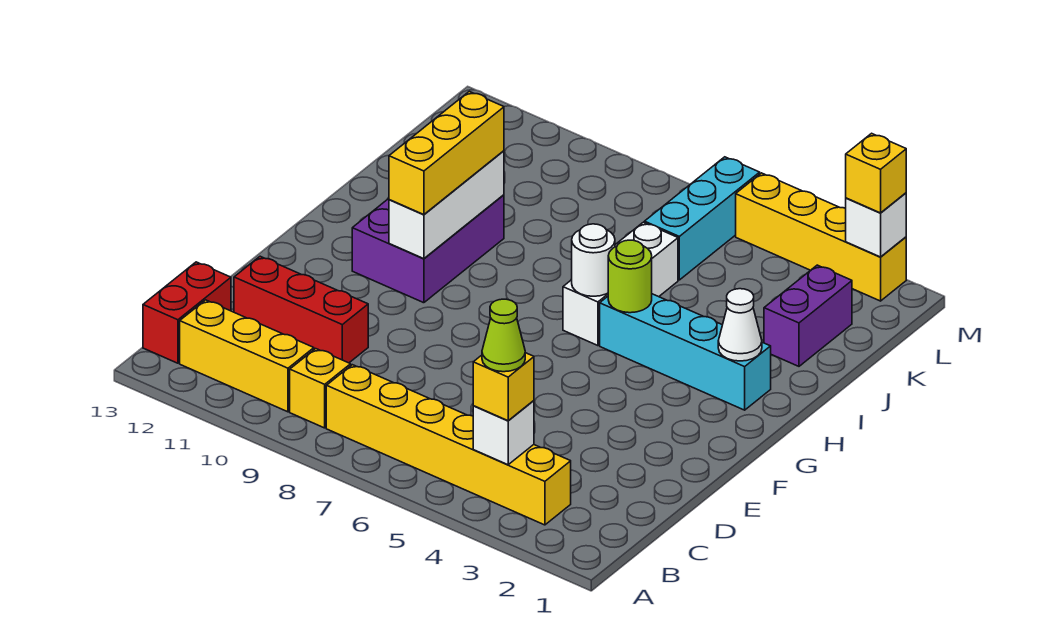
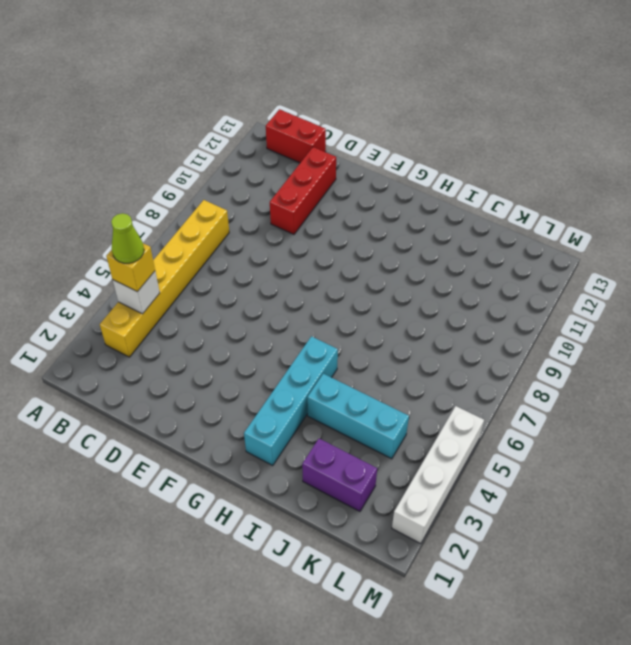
cyan 1x3 brick [307,374,409,459] -> cyan 1x3 brick moved to [644,157,760,280]
white 1x4 brick [392,406,484,544] -> yellow 1x4 brick [736,173,906,301]
none -> yellow 1x1 brick [290,349,351,428]
none -> yellow 1x3 brick [180,300,314,412]
none -> purple 2x3 brick [352,195,504,303]

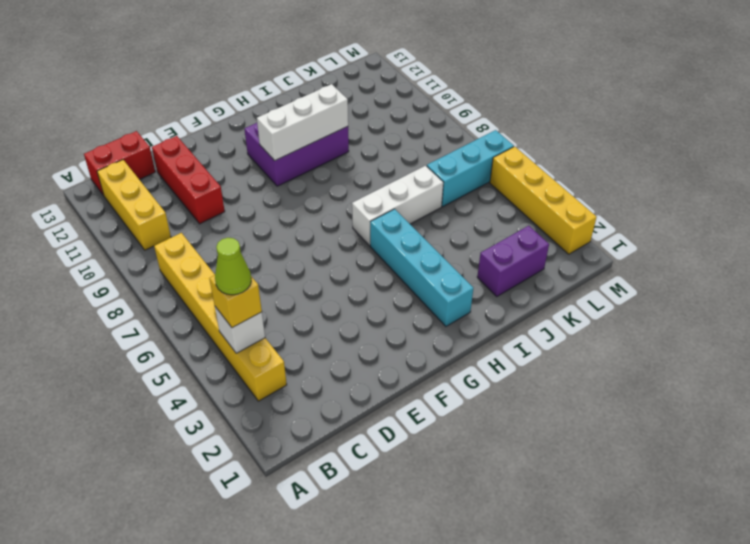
none -> yellow 1x1 brick [290,349,351,428]
none -> white 1x1 cone [718,289,762,361]
none -> lime 1x1 round brick [608,240,652,313]

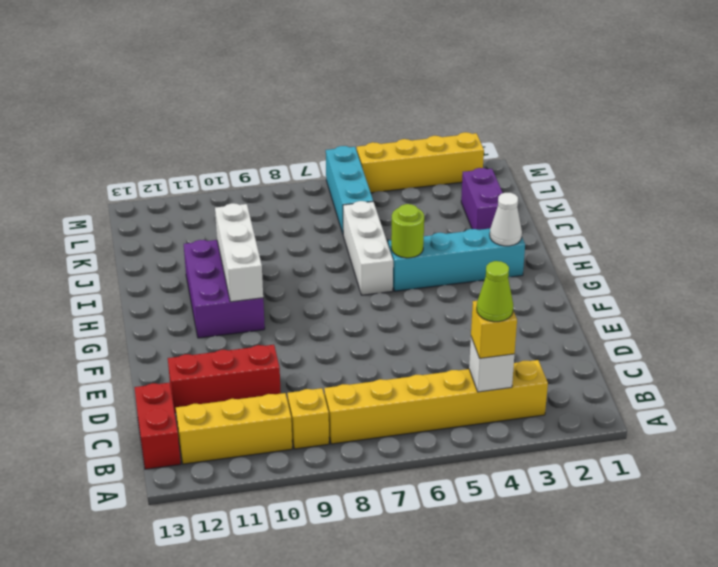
none -> white 1x1 round brick [572,224,615,296]
none -> white 1x1 brick [846,193,906,257]
none -> yellow 1x3 brick [389,91,504,215]

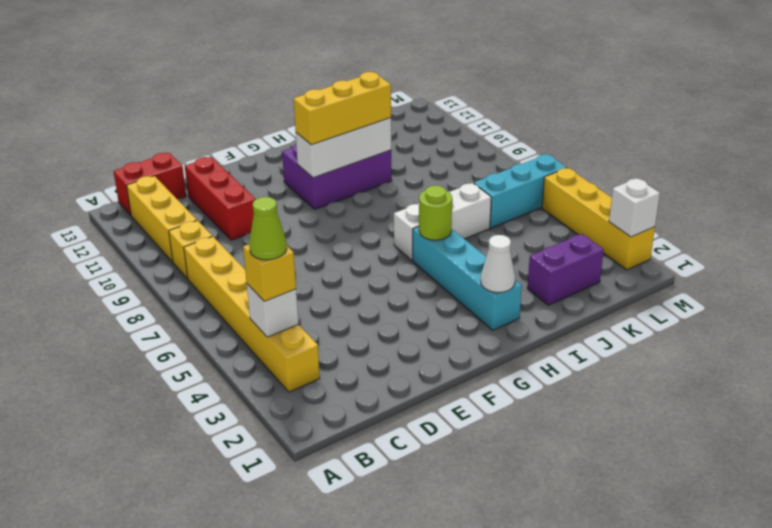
none -> white 1x1 round brick [572,224,615,296]
none -> yellow 1x1 brick [846,133,906,213]

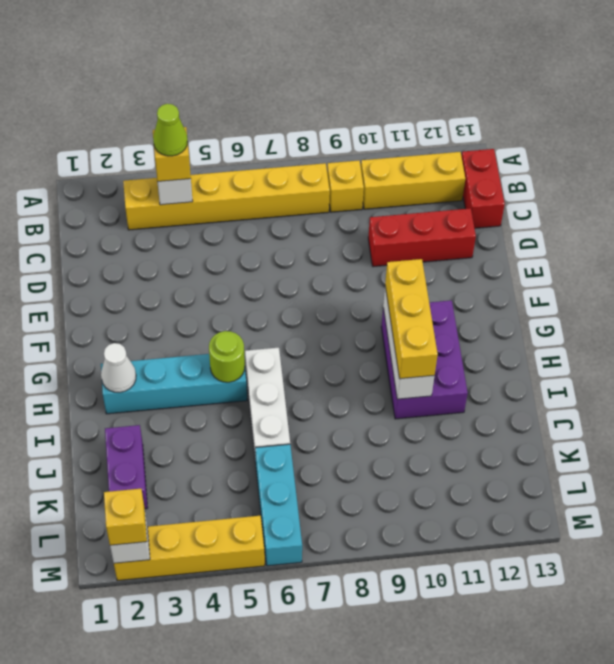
none -> white 1x1 round brick [572,224,615,296]

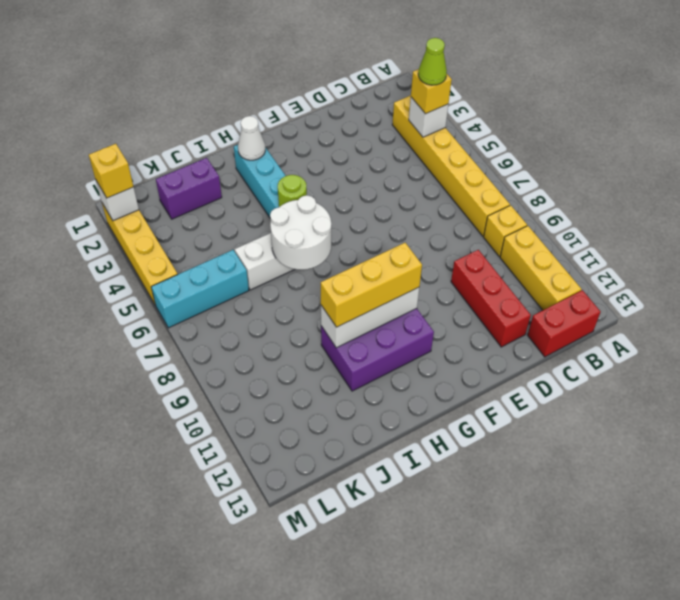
white 2x2 round brick [270,195,331,270] -> white 1x1 round brick [572,224,615,296]

